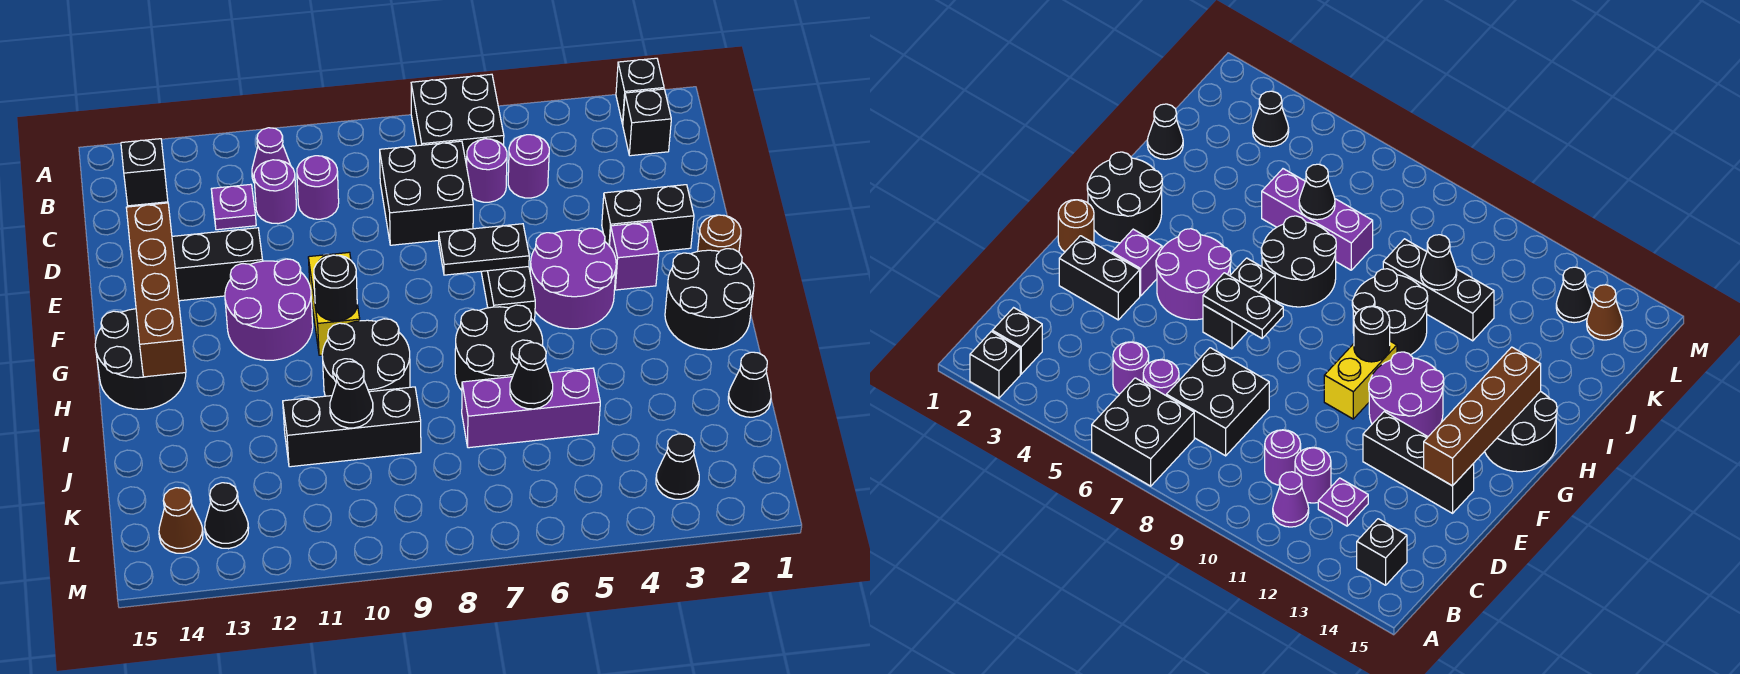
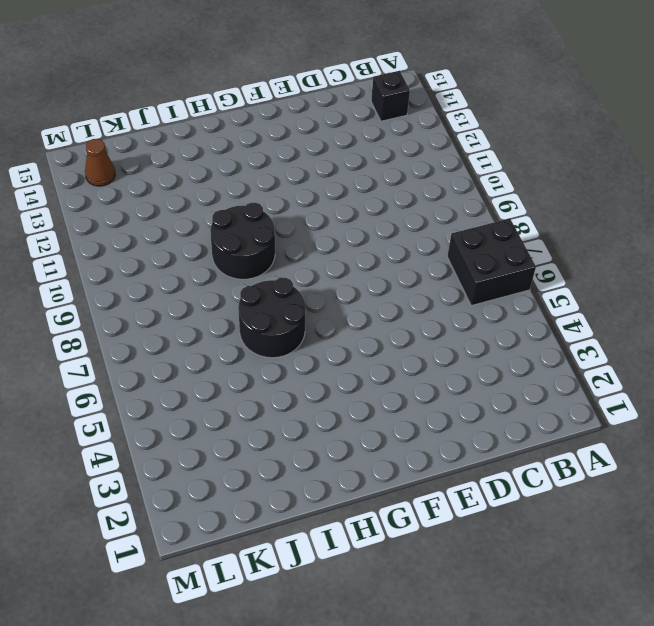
none -> black 1x1 brick [616,58,664,124]
none -> black 1x1 brick [623,89,671,156]
none -> purple 1x1 cone [252,128,291,182]
none -> purple 1x1 round brick [508,135,549,198]

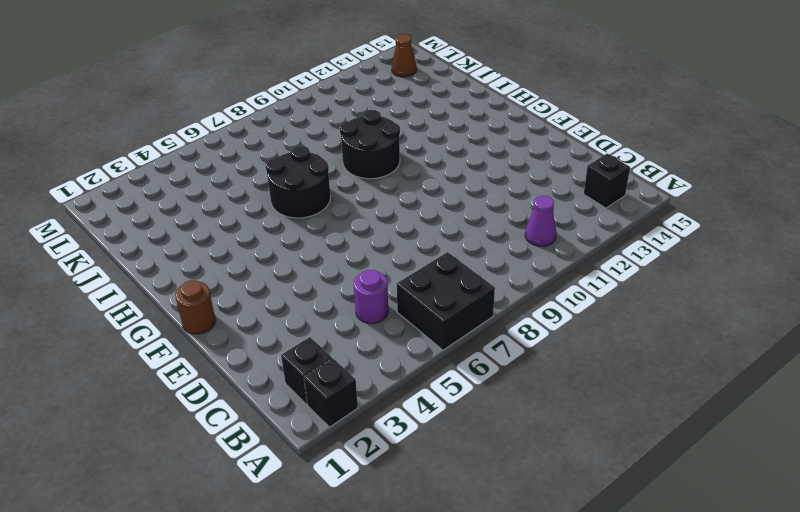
none -> purple 1x1 round brick [467,139,507,202]
none -> black 2x2 brick [380,141,473,245]
none -> purple 1x1 round brick [297,156,339,219]
none -> purple 1x1 round brick [254,160,296,224]

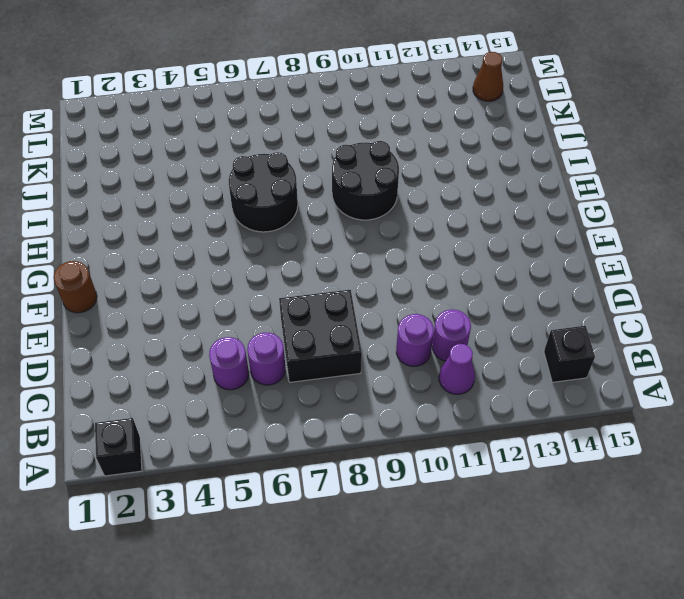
none -> black 2x2 brick [411,74,504,166]
none -> black 1x1 brick [623,89,671,156]
none -> purple 1x1 plate [211,184,256,230]
none -> black 1x2 brick [602,185,694,252]

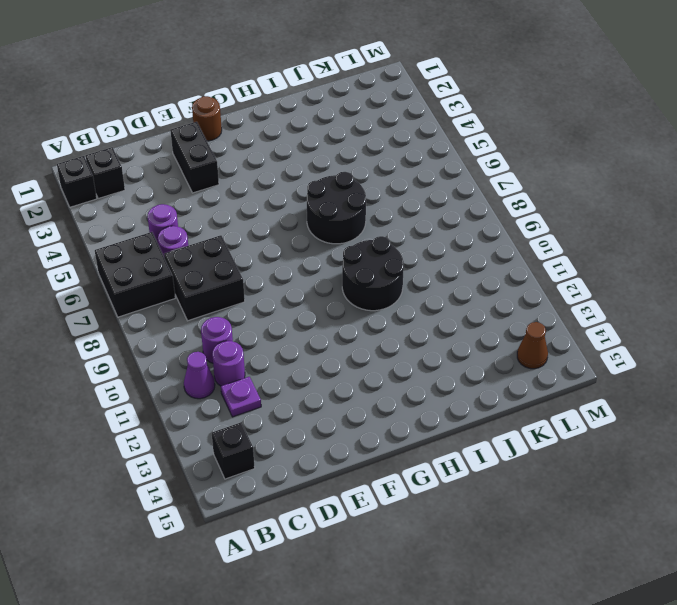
none -> black 1x3 brick [172,228,263,301]
none -> purple 1x1 brick [610,222,659,290]
none -> purple 2x2 round brick [530,228,616,329]
none -> black 1x2 brick [481,267,535,322]

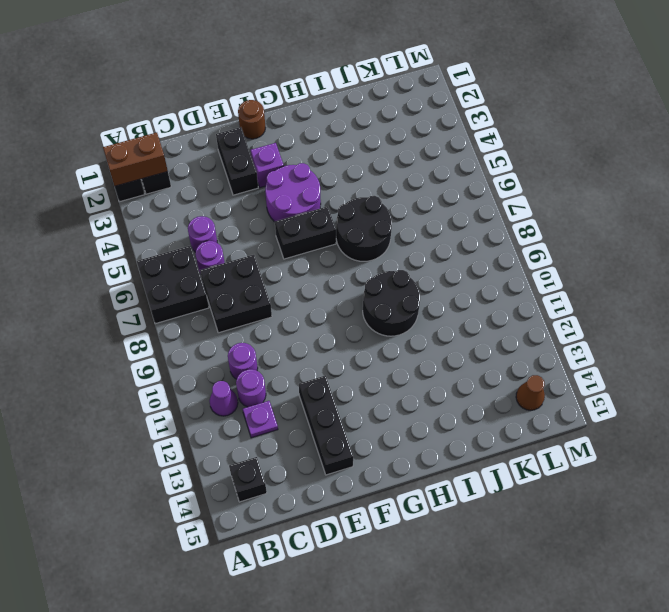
brown 1x2 brick [103,132,168,186] -> none
none -> yellow 1x2 brick [308,252,360,355]
none -> purple 2x2 round brick [225,259,313,360]
none -> black 2x2 round brick [665,249,754,350]
none -> black 2x2 round brick [95,309,186,409]

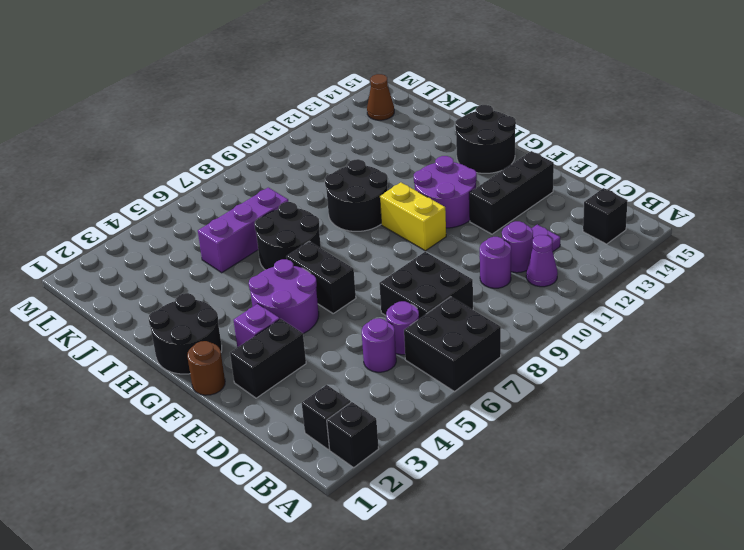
none -> black 1x1 cone [728,352,771,417]
none -> black 1x3 brick [283,387,421,467]
none -> black 1x1 cone [656,434,699,499]
none -> black 1x1 cone [205,483,249,549]

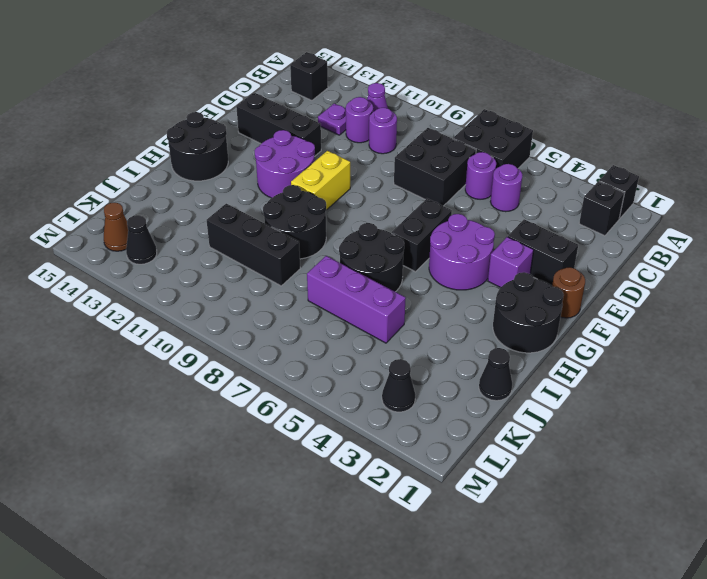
none -> brown 1x4 brick [126,203,186,377]
none -> black 1x2 plate [439,224,529,275]
none -> black 1x1 round brick [314,255,357,321]
none -> black 1x1 cone [510,343,553,409]

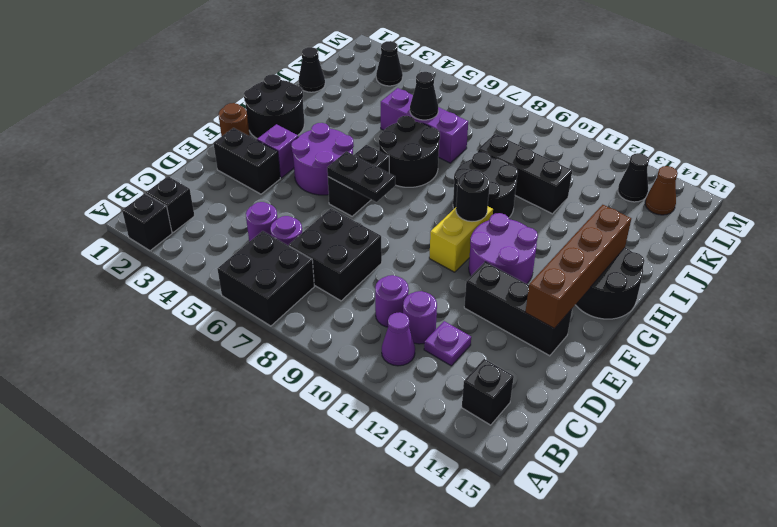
none -> black 1x1 cone [330,362,373,428]

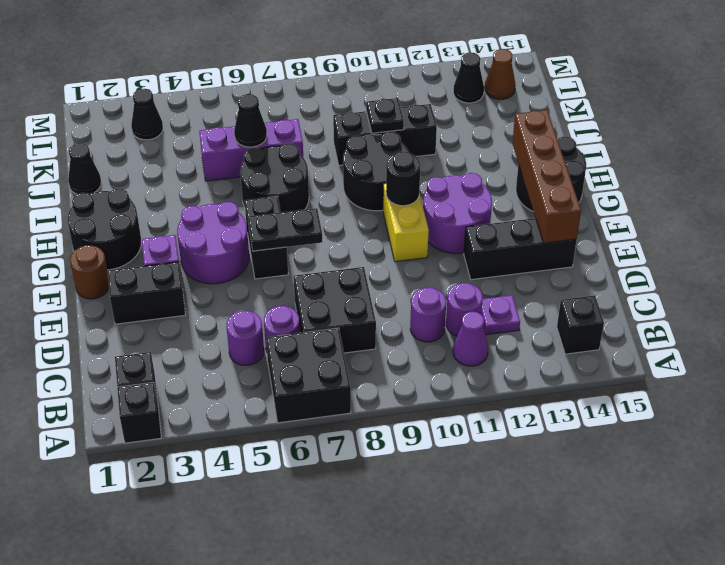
black 1x1 plate [366,98,404,133] -> black 1x1 cone [330,362,373,428]

